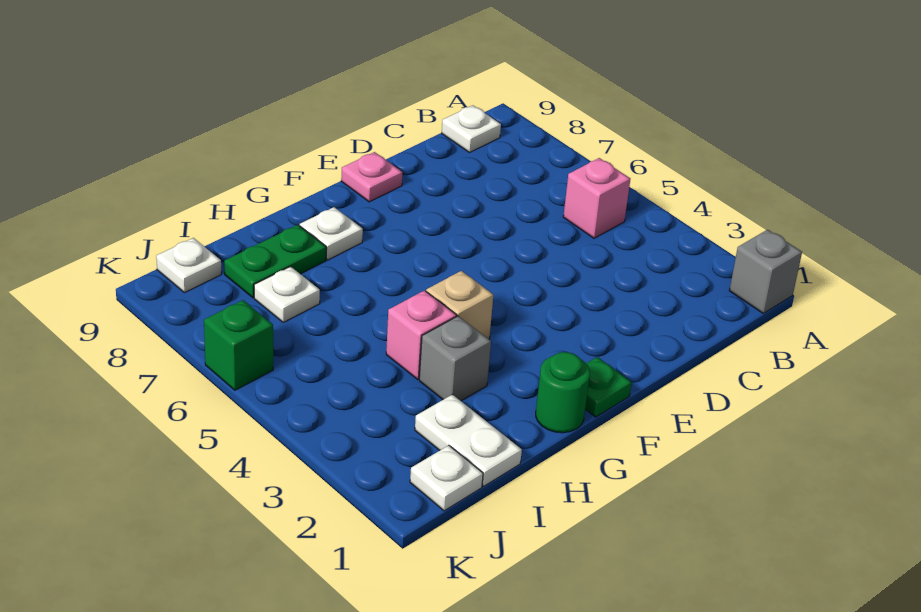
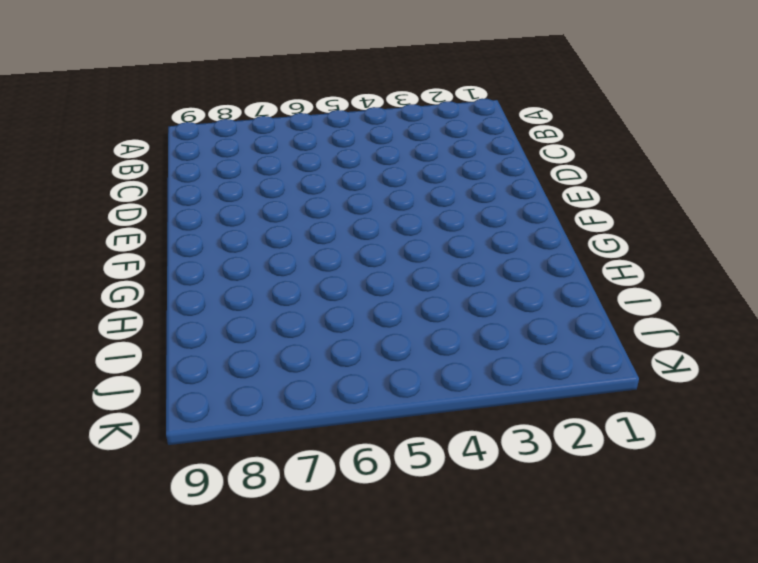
none -> grey 1x1 brick [729,230,802,313]
none -> pink 1x1 brick [563,158,630,238]
none -> white 1x1 plate [442,105,501,152]

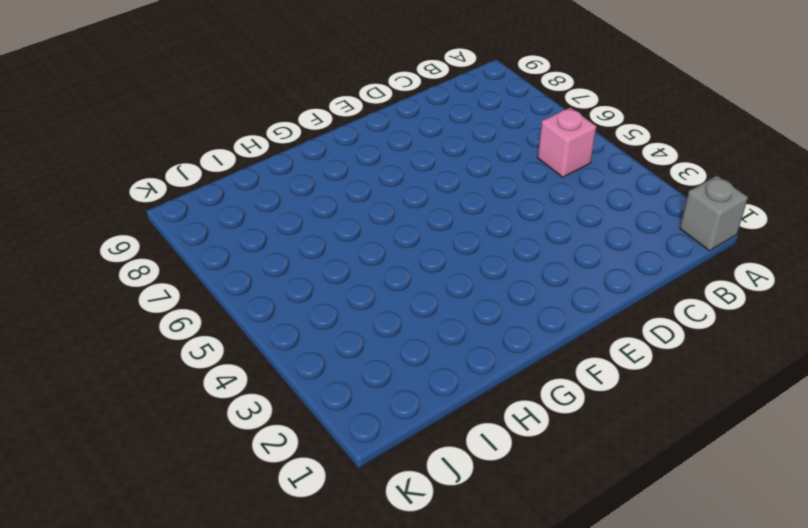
none -> white 1x1 plate [442,105,501,152]
none -> pink 1x1 plate [341,152,402,202]
none -> green 1x1 plate [585,357,632,417]

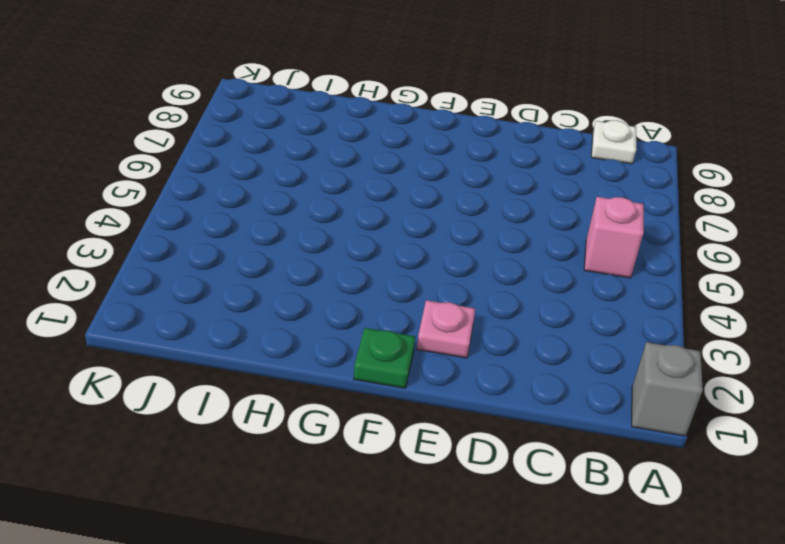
pink 1x1 plate [417,300,475,358] -> pink 1x1 plate moved to [341,152,402,202]
none -> green 1x1 round brick [536,352,590,433]
none -> tan 1x1 brick [426,271,493,339]
none -> white 1x1 plate [300,207,363,260]

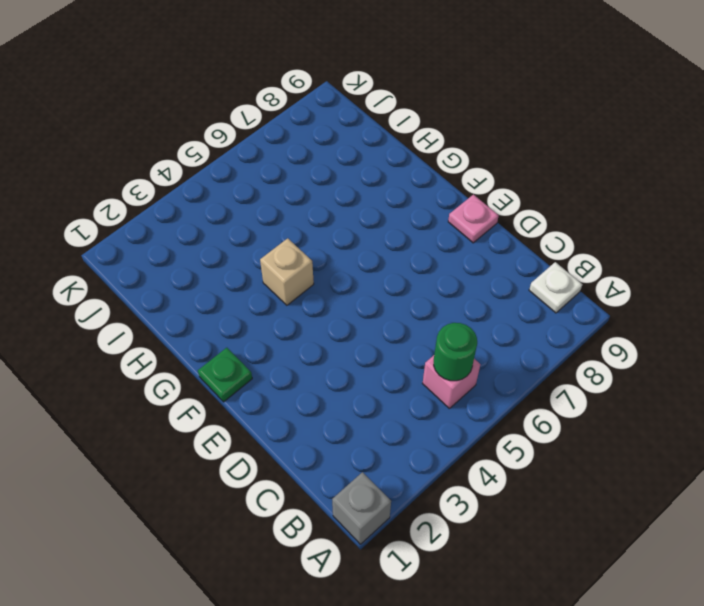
green 1x1 round brick [434,323,477,381] -> green 1x1 round brick moved to [536,352,590,433]
none -> white 1x1 plate [300,207,363,260]
none -> grey 1x1 brick [419,316,491,401]
none -> pink 1x1 brick [386,290,456,379]

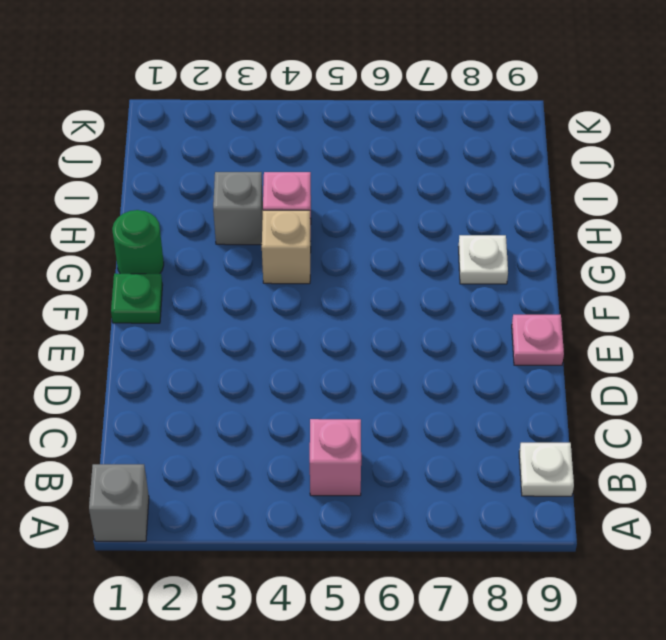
none -> green 1x2 plate [224,225,326,298]
none -> white 1x2 plate [415,394,522,486]
none -> white 1x1 plate [254,267,320,322]

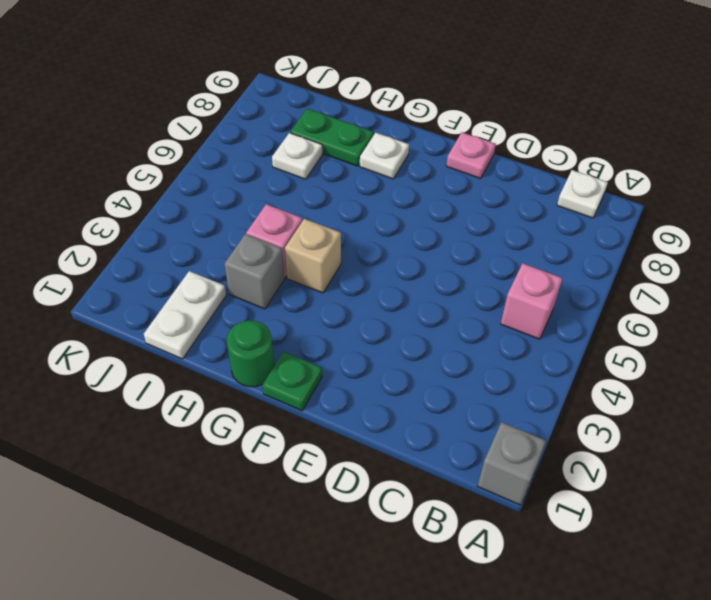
none -> white 1x1 plate [410,445,483,511]
none -> white 1x1 plate [156,238,221,293]
none -> green 1x1 brick [204,300,273,390]

